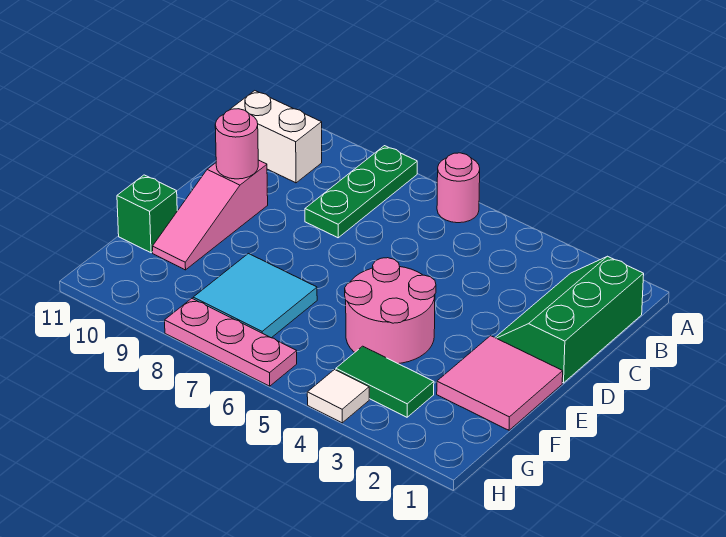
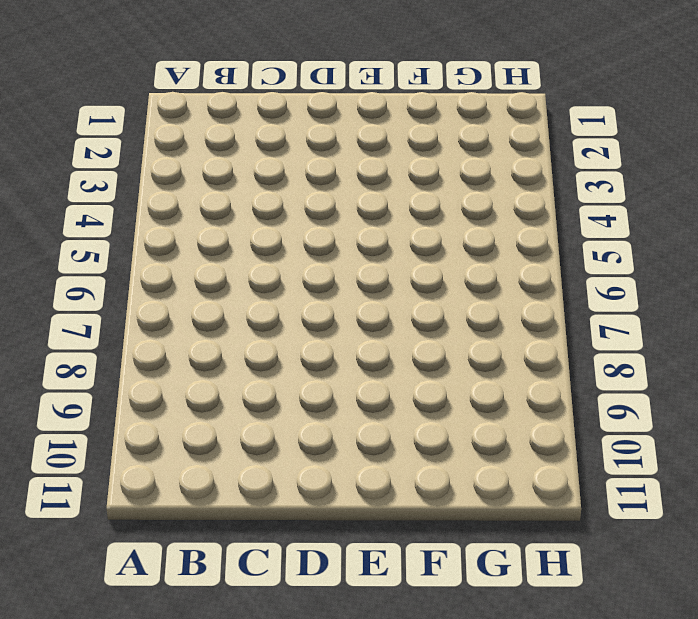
none -> pink 1x1 round brick [437,153,480,223]
none -> green 1x3 plate [305,146,417,238]
none -> green 2x3 slope [495,256,644,383]

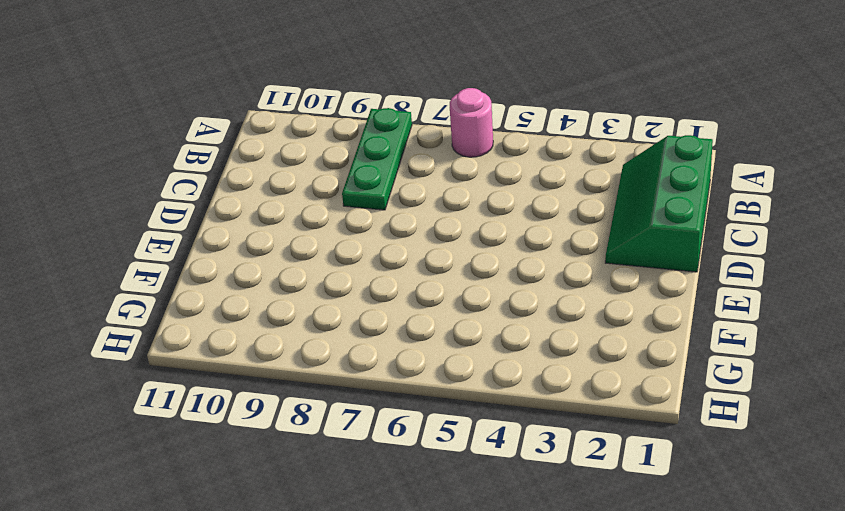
none -> white 1x2 brick [230,91,322,183]
none -> pink 1x3 slope [153,160,268,270]
none -> pink 2x2 tile [437,336,563,430]

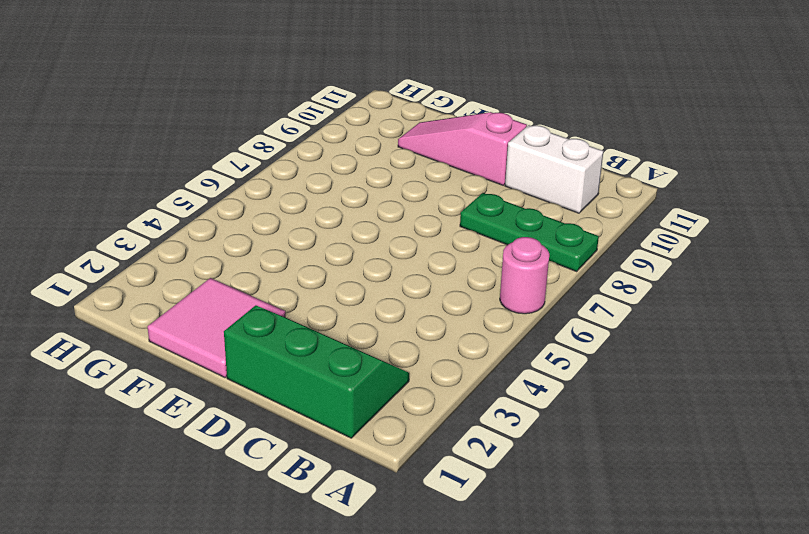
white 1x2 brick [505,125,604,213] -> white 1x2 brick turned to [230,91,322,183]
none -> pink 2x2 round brick [345,258,436,364]
none -> cyan 2x2 tile [193,254,317,338]
none -> green 1x1 brick [117,175,177,253]

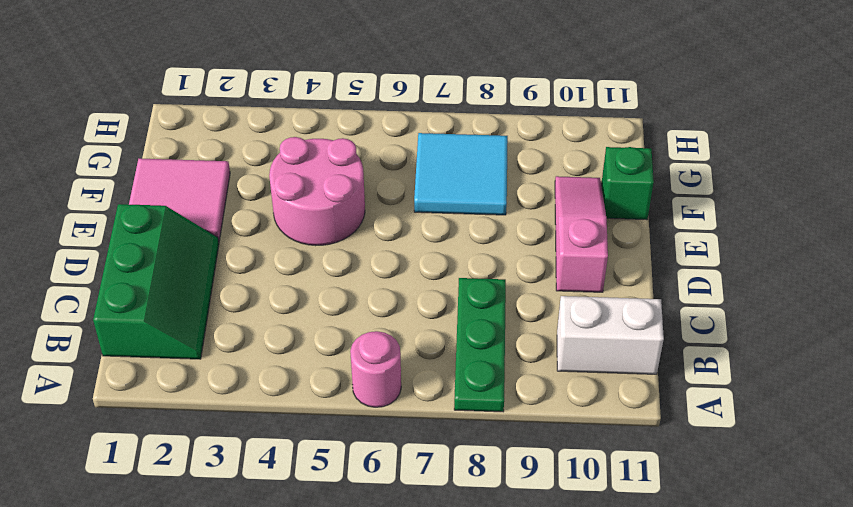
none -> green 1x2 tile [336,346,434,417]
none -> white 1x1 tile [307,370,369,423]
none -> pink 1x3 plate [165,299,297,386]

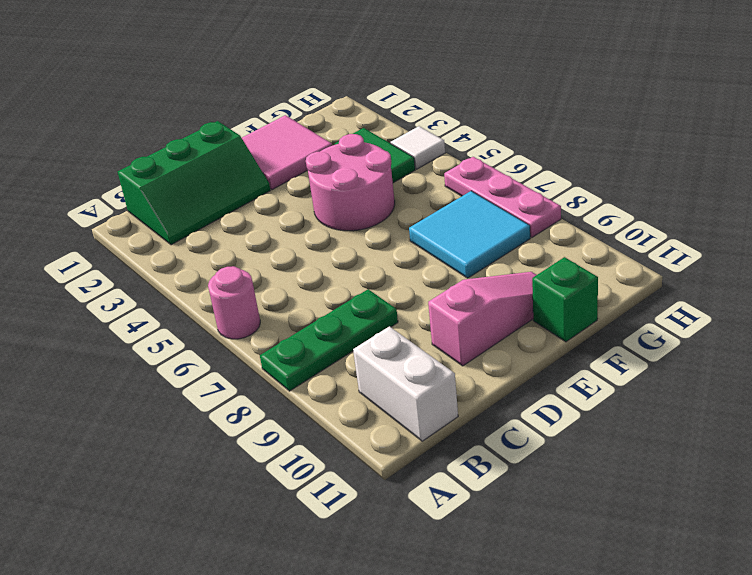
none -> pink 1x1 round brick [215,109,258,179]

